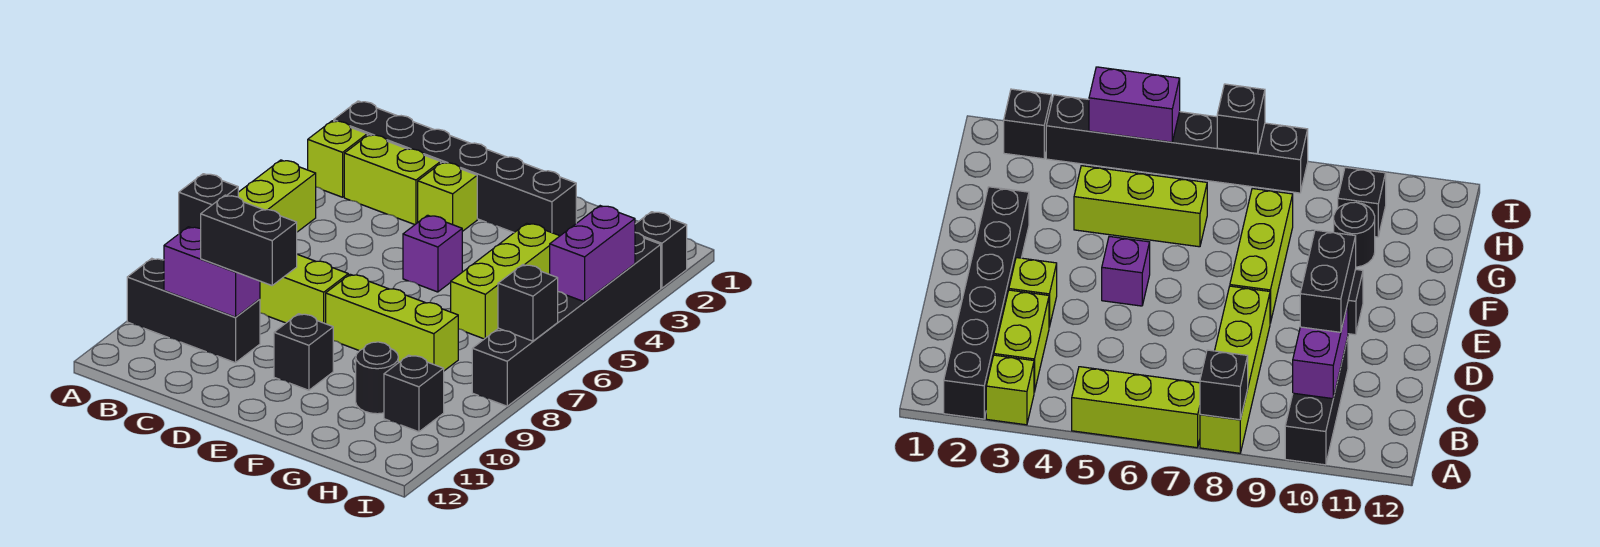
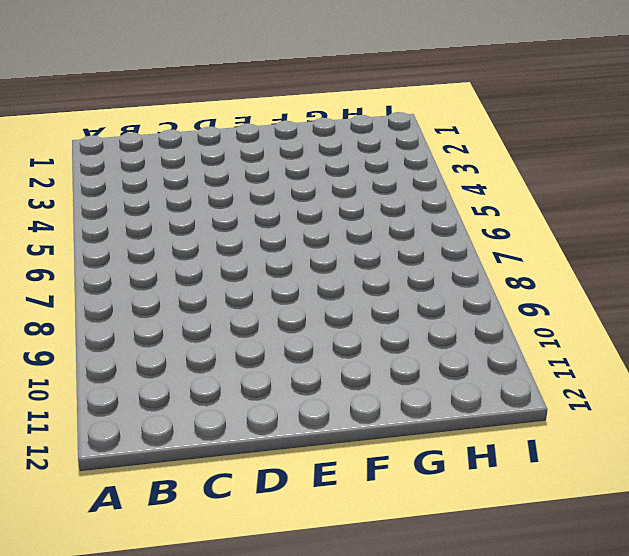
none -> black 1x6 brick [334,101,576,236]
none -> lime 1x1 brick [308,121,367,197]
none -> lime 1x3 brick [238,160,316,232]

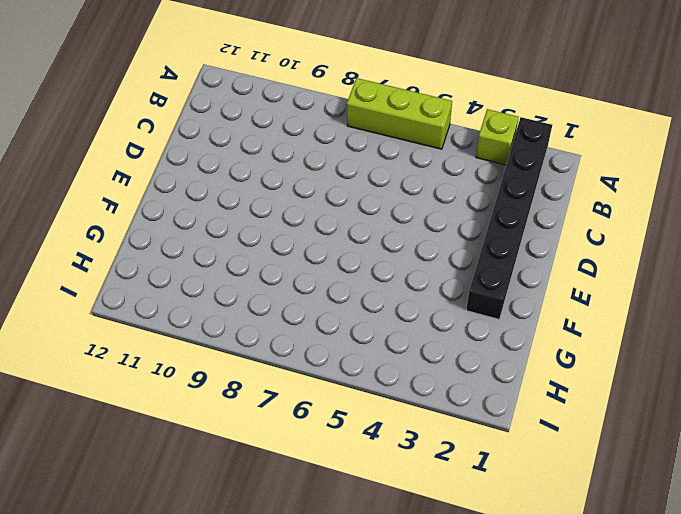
none -> lime 1x4 brick [260,254,348,324]
none -> black 1x3 brick [127,258,260,363]
none -> lime 1x2 brick [344,135,441,225]

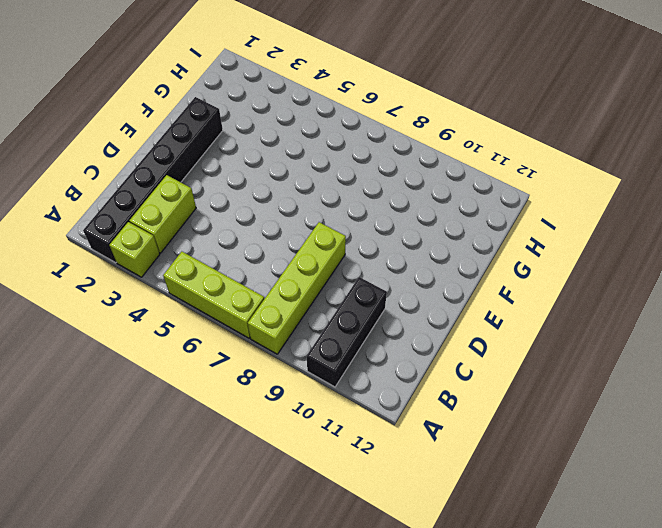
none -> lime 1x1 brick [418,162,477,231]
none -> purple 1x1 brick [403,215,462,292]
none -> lime 1x3 brick [326,274,458,371]

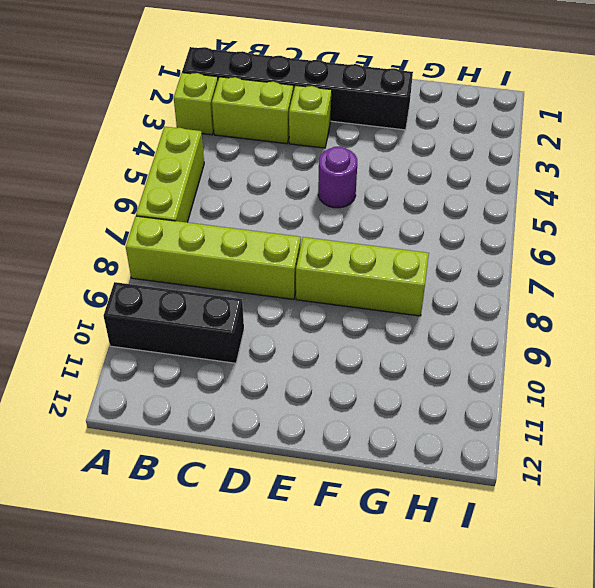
purple 1x1 round brick [318,146,357,208] -> purple 1x1 brick [403,215,462,292]
none -> black 1x1 brick [274,314,333,390]
none -> lime 1x3 brick [451,223,559,339]
none -> black 1x1 round brick [356,342,398,414]

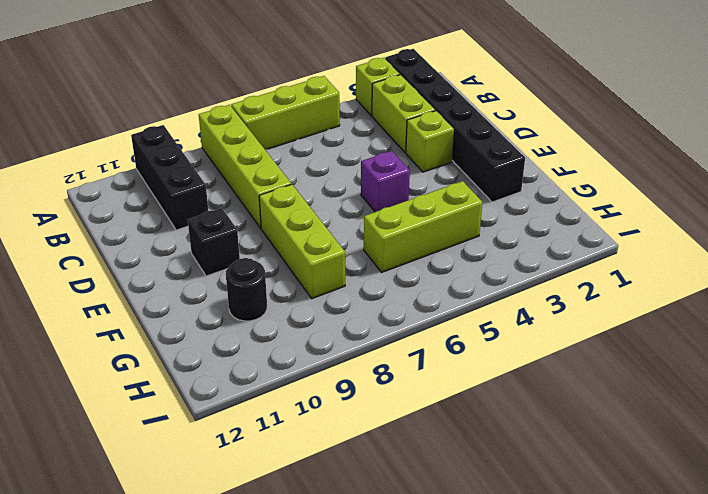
none -> black 1x1 brick [384,355,444,432]
none -> black 1x1 brick [635,212,687,288]
none -> black 1x6 brick [472,233,661,406]

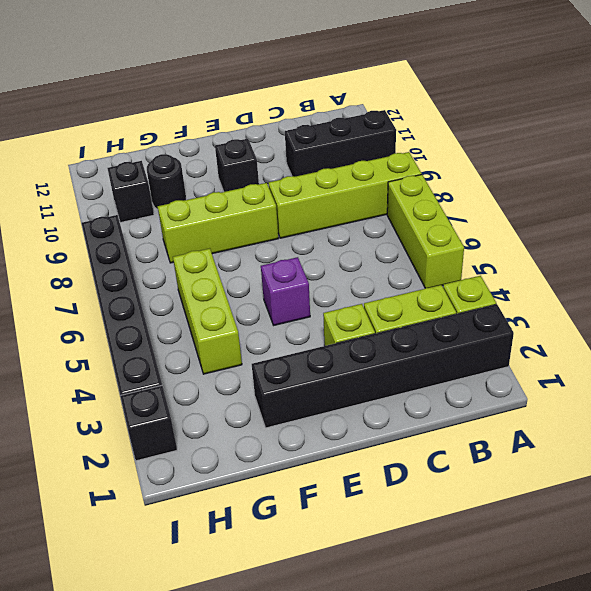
none -> black 1x1 brick [179,174,238,234]
none -> purple 1x2 brick [164,227,260,317]
none -> purple 1x2 brick [550,206,635,302]

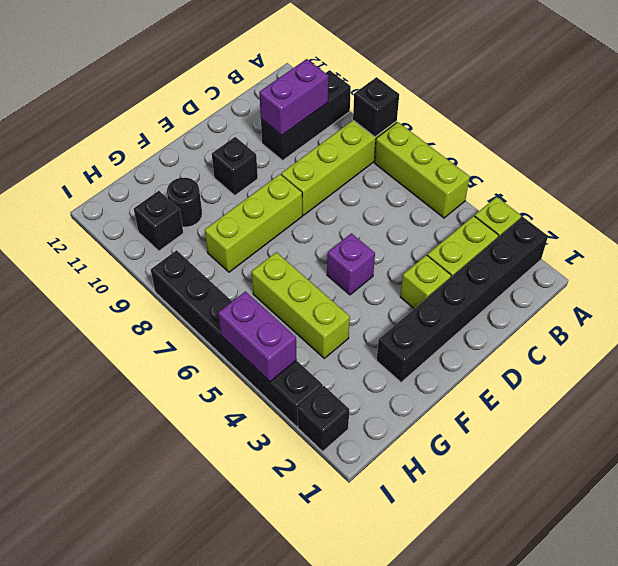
none -> black 1x1 brick [498,265,558,341]
none -> black 1x2 brick [201,195,297,286]

